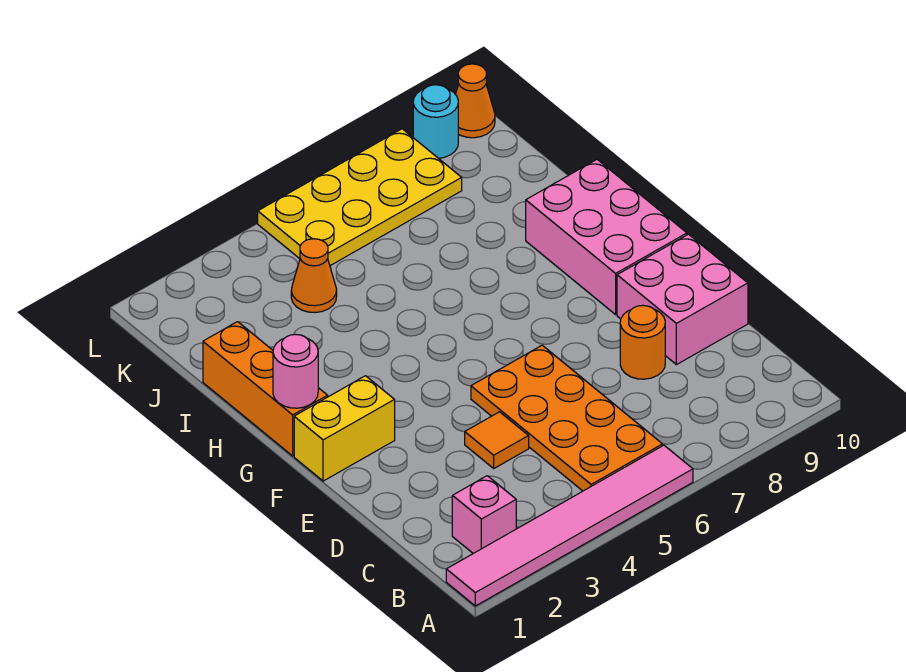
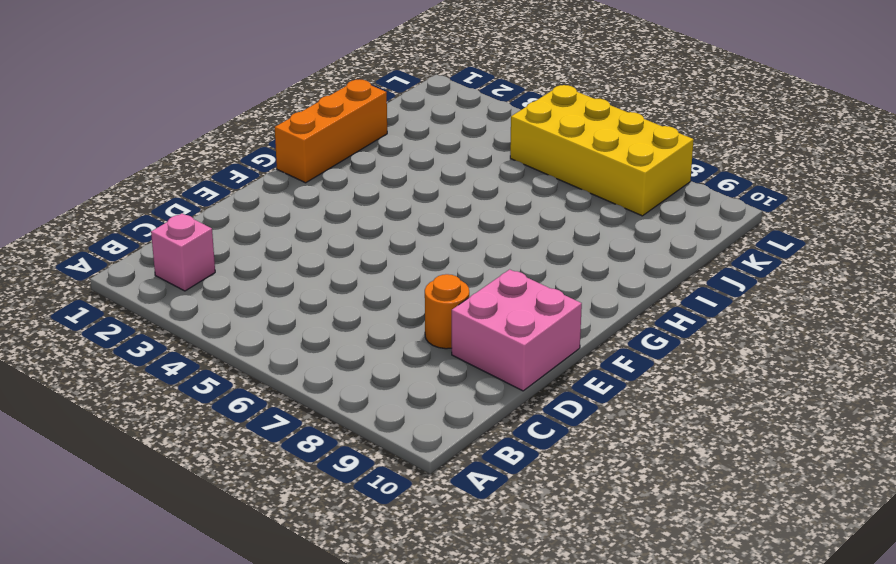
yellow 2x4 brick [510,85,694,216] -> yellow 2x4 plate [258,129,462,266]
none -> pink 1x6 tile [446,445,693,606]
none -> orange 2x4 plate [471,345,662,491]
none -> orange 1x1 tile [465,412,529,468]

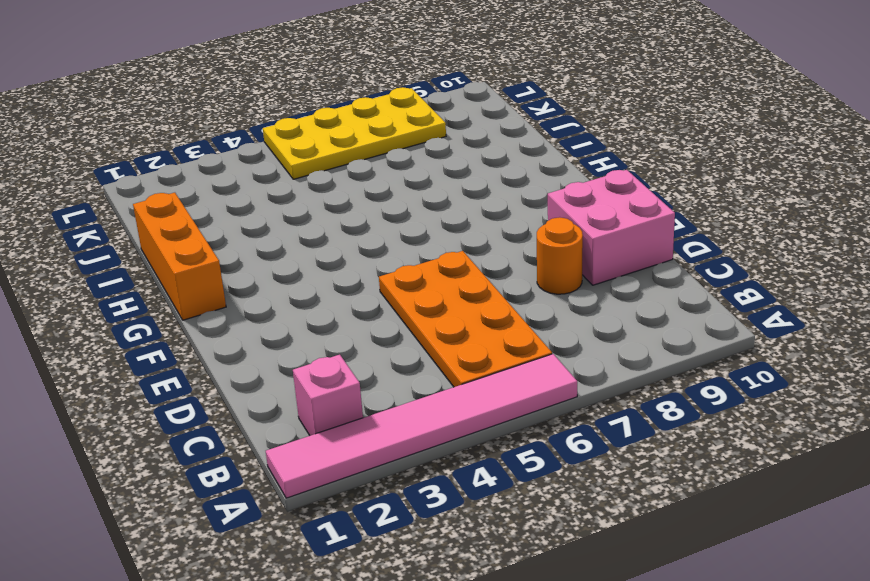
none -> orange 1x1 tile [465,412,529,468]
none -> yellow 1x2 brick [294,376,395,481]
none -> pink 2x3 brick [526,160,687,314]

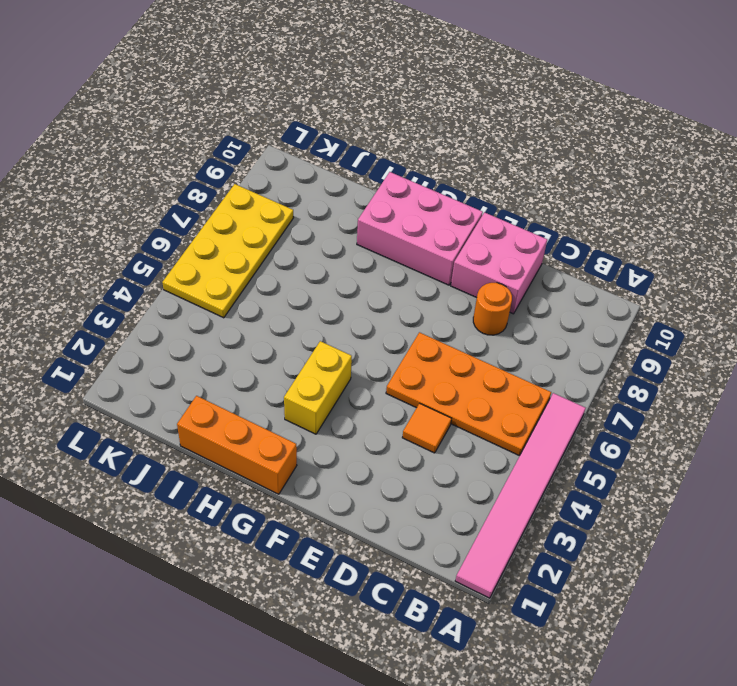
yellow 1x2 brick [284,341,352,434] -> yellow 1x2 brick moved to [294,376,395,481]
none -> pink 1x1 brick [452,476,516,553]
none -> orange 1x1 cone [291,239,337,313]
none -> cyan 1x1 round brick [413,85,458,158]

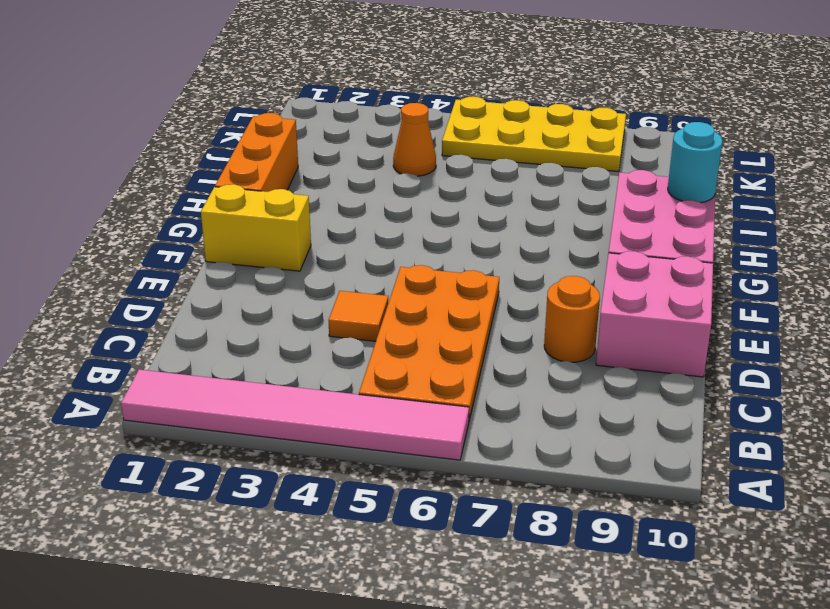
cyan 1x1 round brick [668,122,722,203] -> cyan 1x1 round brick moved to [413,85,458,158]
none -> pink 1x1 brick [452,476,516,553]
none -> orange 1x1 cone [455,64,495,138]
none -> pink 1x1 round brick [273,334,318,408]

